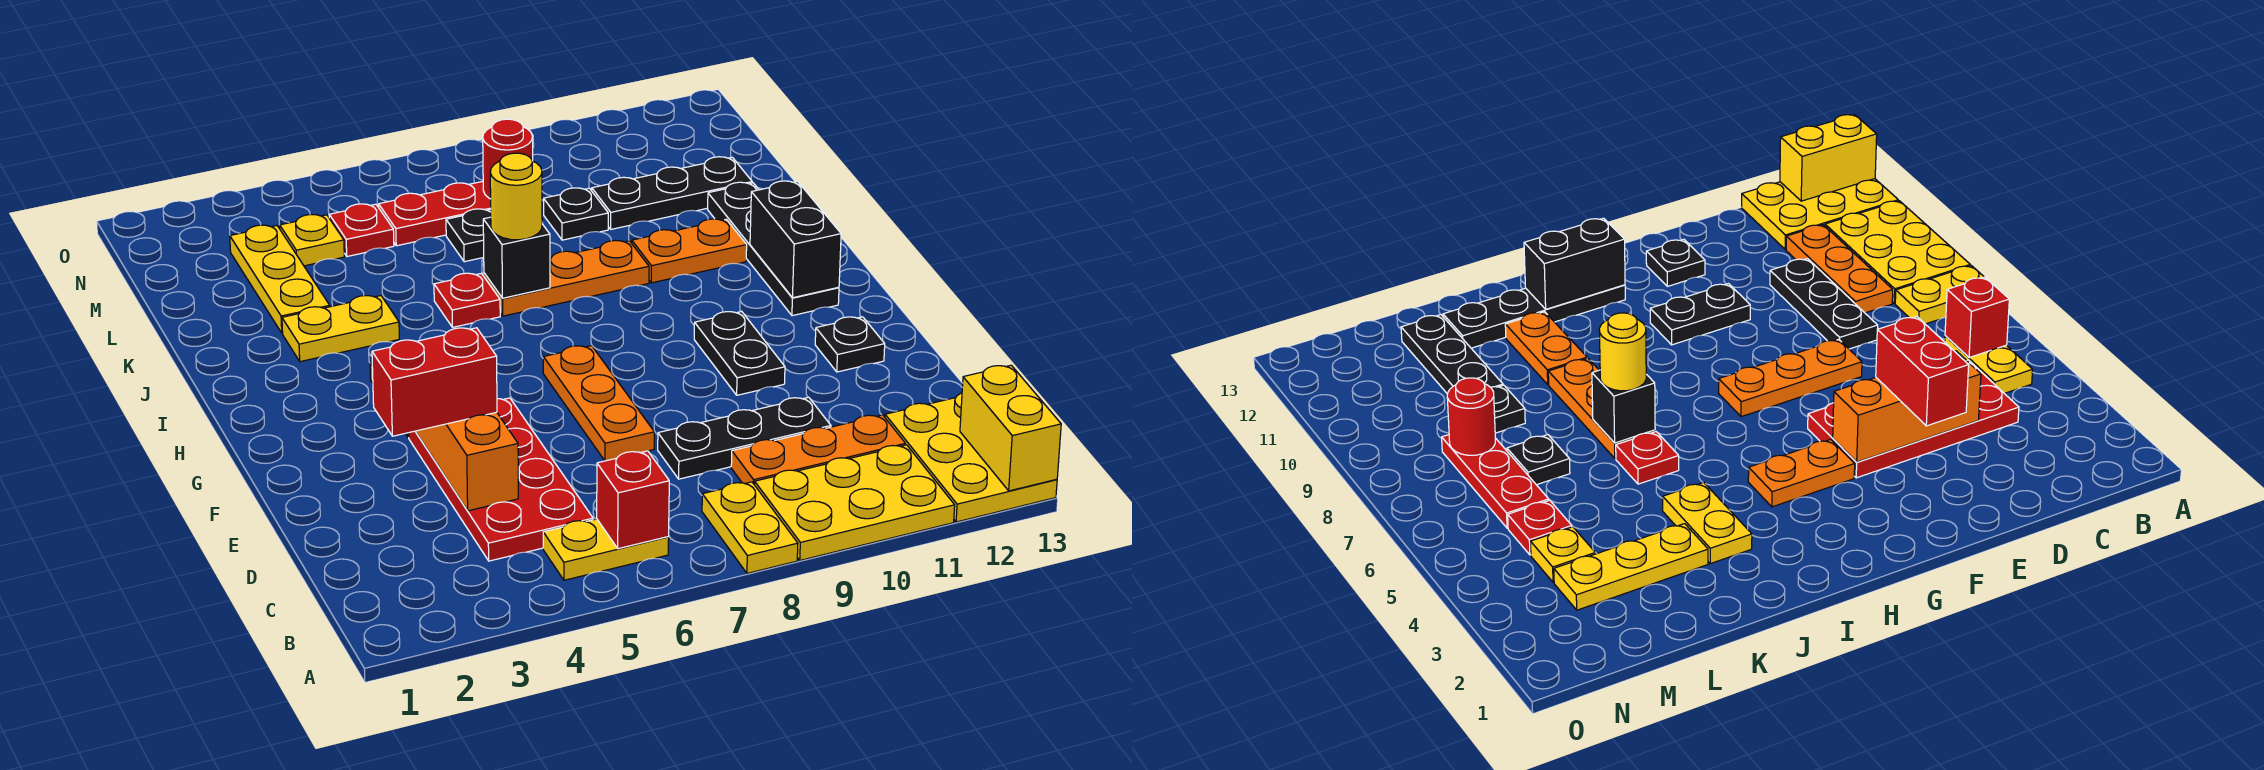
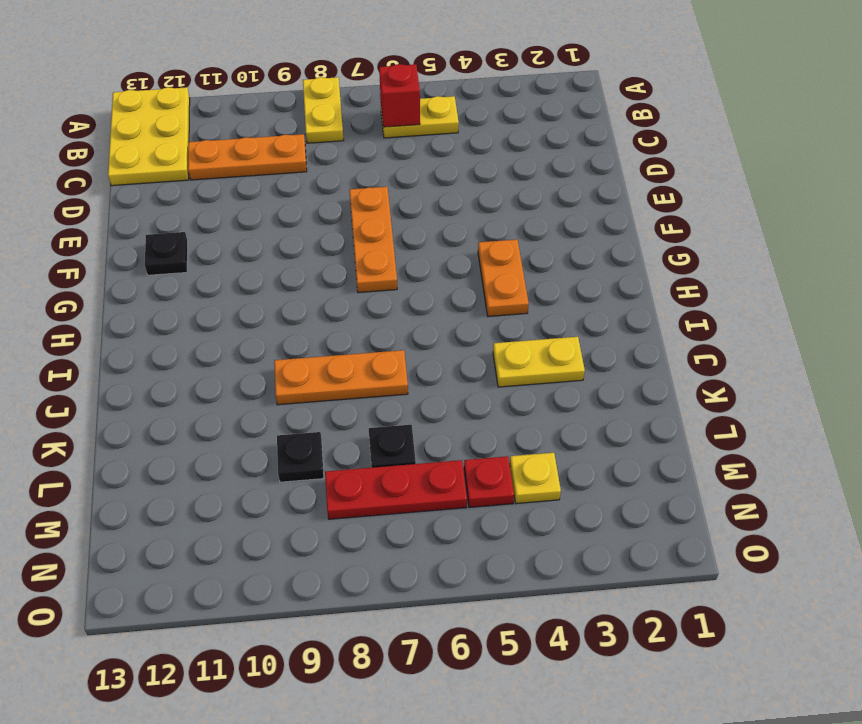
none -> yellow 2x3 plate [755,445,955,560]
none -> red 2x4 plate [409,398,593,561]
none -> black 1x3 plate [658,397,831,479]
none -> black 1x2 plate [694,312,785,395]

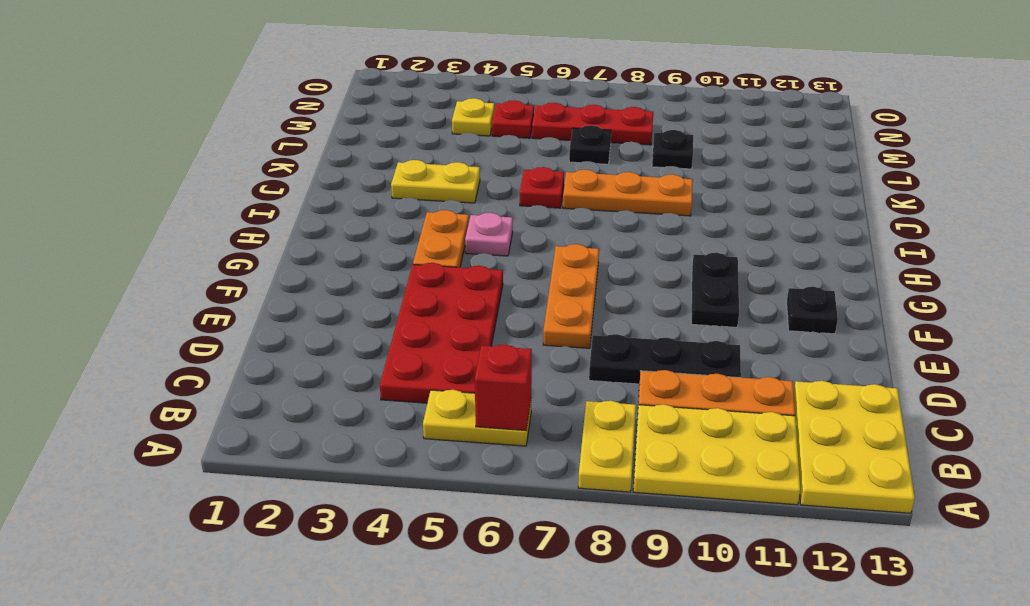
pink 1x1 plate [465,213,513,256] -> none
none -> black 1x4 plate [708,182,839,316]
none -> orange 1x2 plate [632,219,747,283]
none -> yellow 1x3 plate [230,225,330,333]
none -> black 1x3 plate [592,157,752,229]

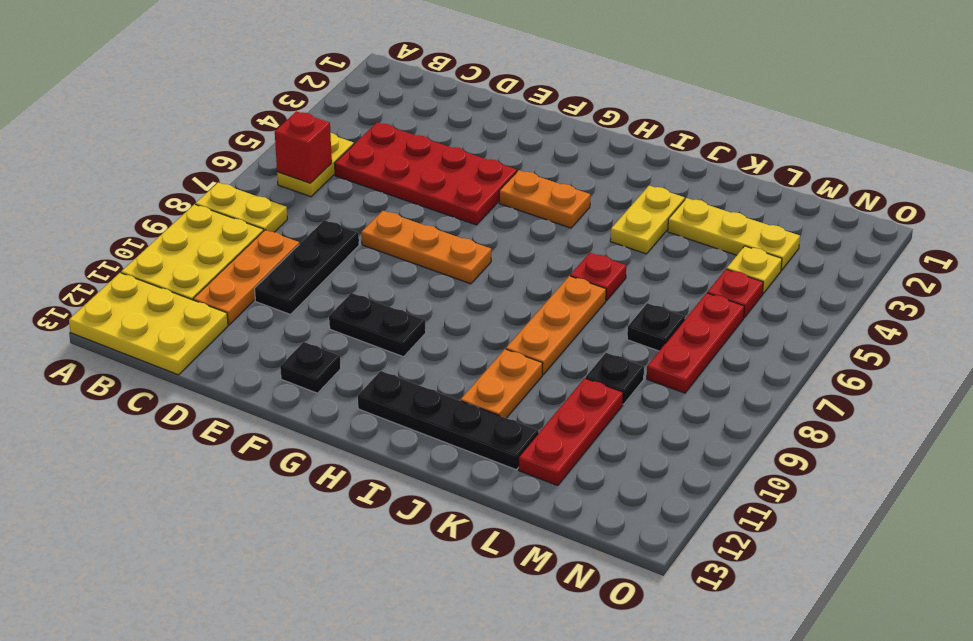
red 1x3 plate [519,378,623,486] -> black 1x3 plate [592,157,752,229]
none -> yellow 1x2 brick [960,365,1061,491]
none -> orange 1x3 brick [415,412,518,511]
none -> black 1x2 brick [750,181,841,298]
none -> black 1x1 brick [483,217,550,298]

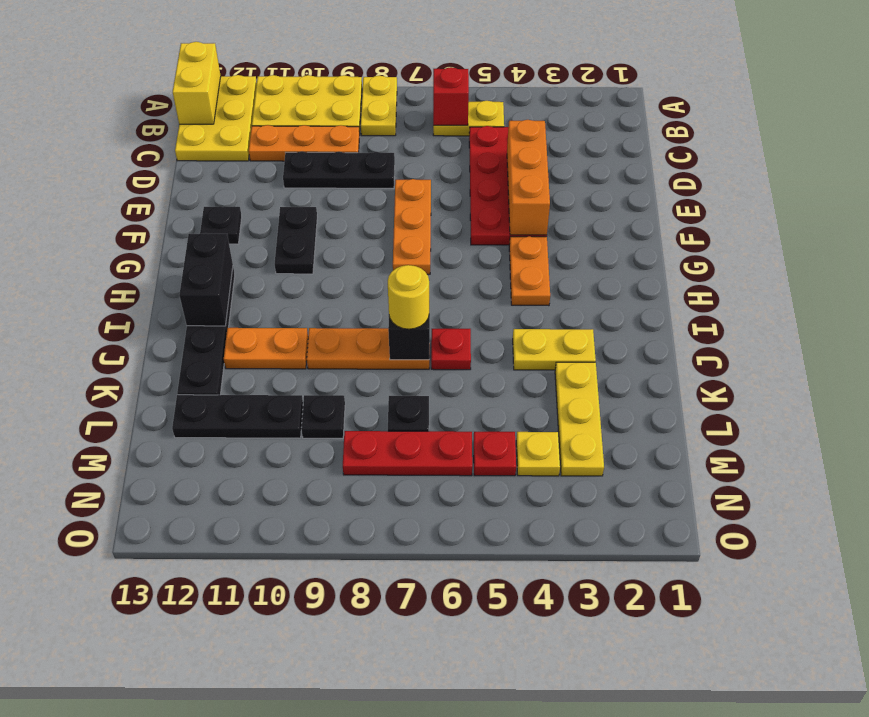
none -> red 1x1 round brick [483,119,533,199]
none -> red 1x2 brick [372,328,497,436]

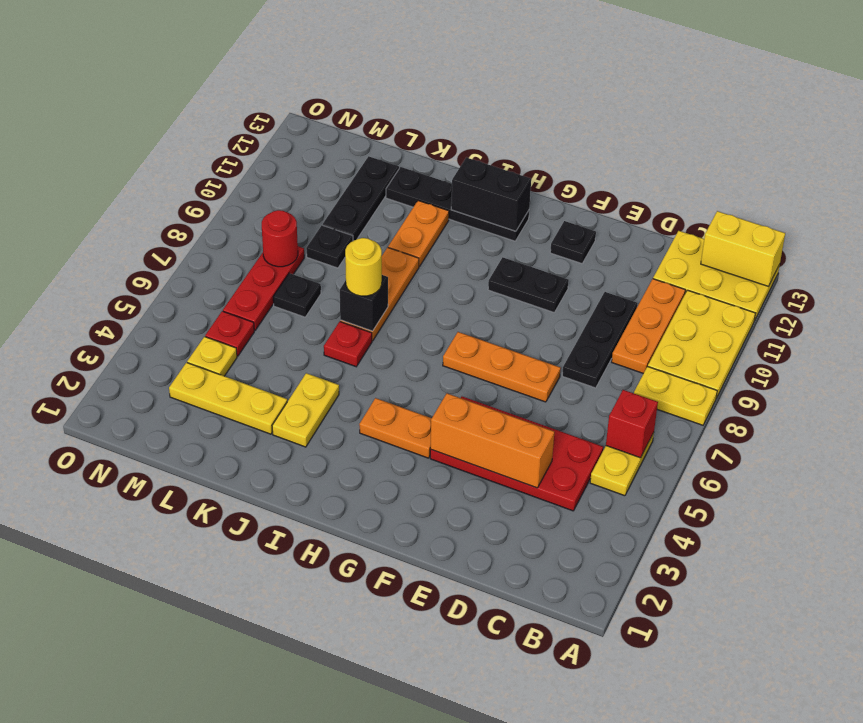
none -> red 1x2 brick [372,328,497,436]

